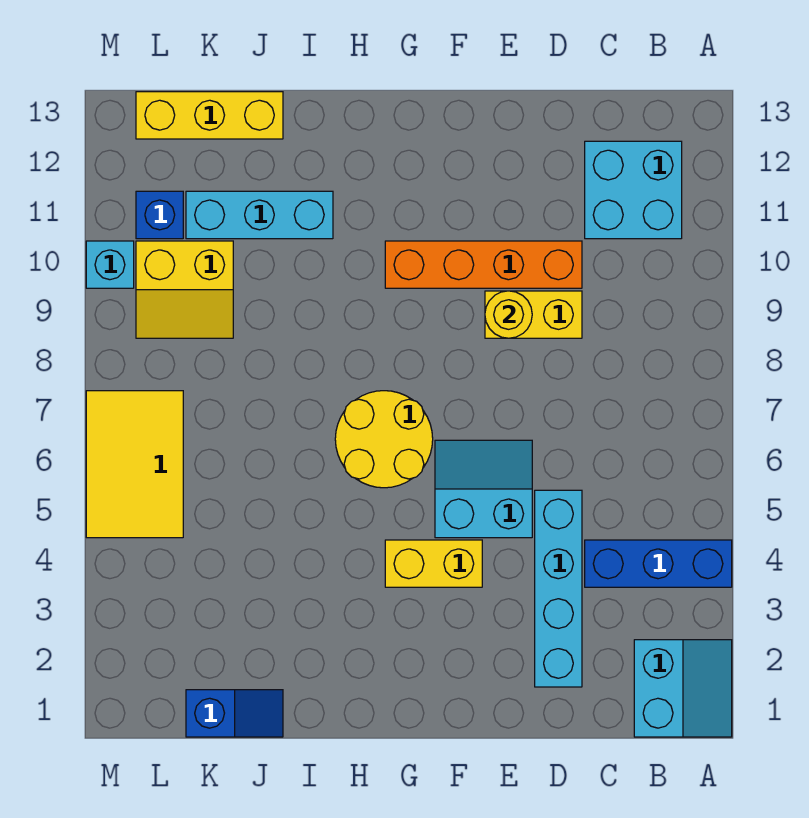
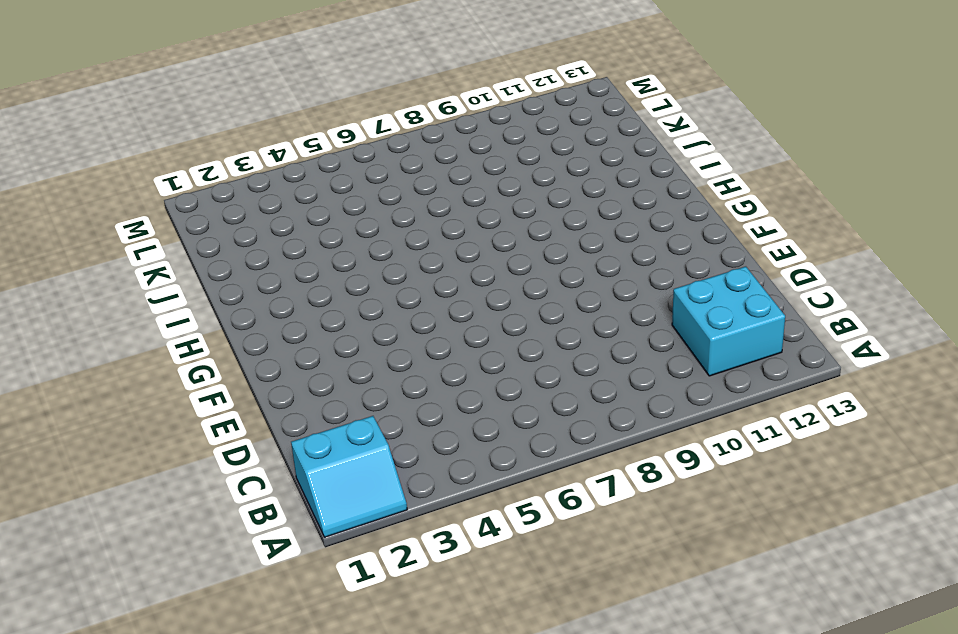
none -> blue 1x3 brick [585,540,732,587]
none -> cyan 1x4 brick [535,490,582,687]
none -> yellow 1x2 brick [485,291,582,338]

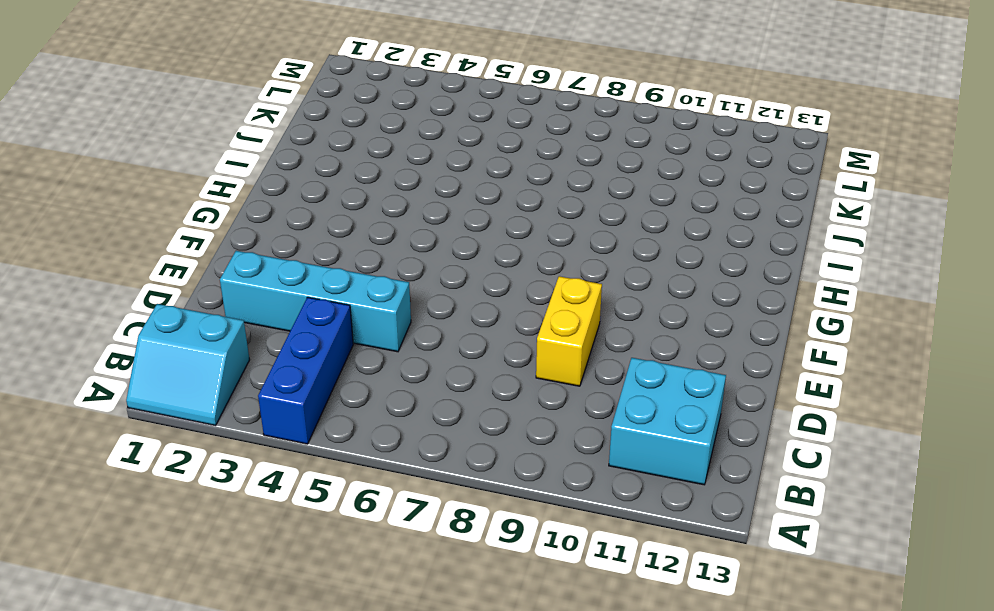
none -> orange 1x4 brick [385,241,582,288]
none -> cyan 2x2 slope [435,440,532,538]
none -> yellow 1x2 brick [385,540,482,587]

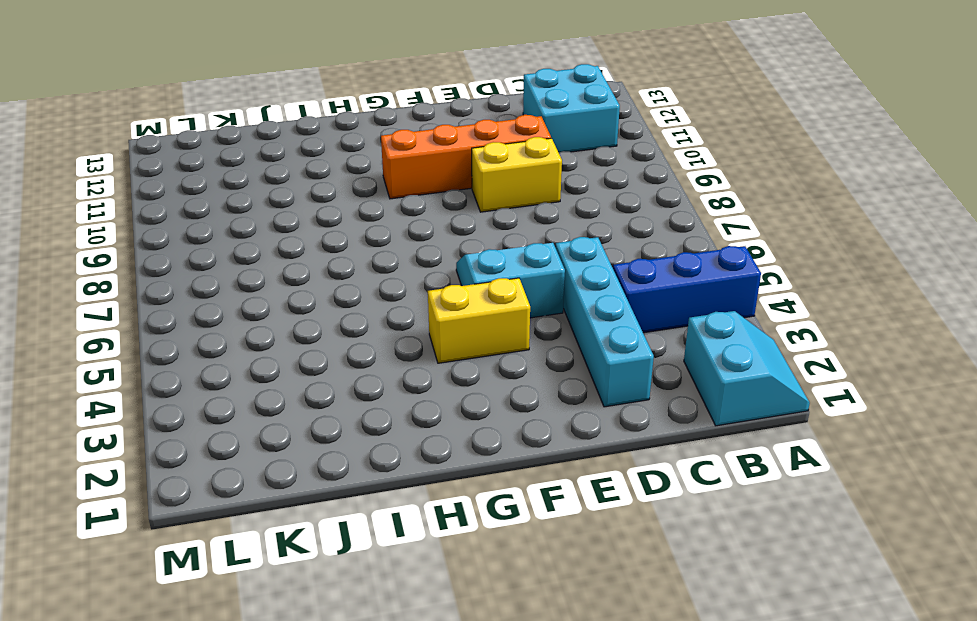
none -> yellow 2x2 round brick [335,391,433,488]
none -> cyan 1x3 brick [186,191,333,239]
none -> blue 1x2 slope [186,690,283,737]

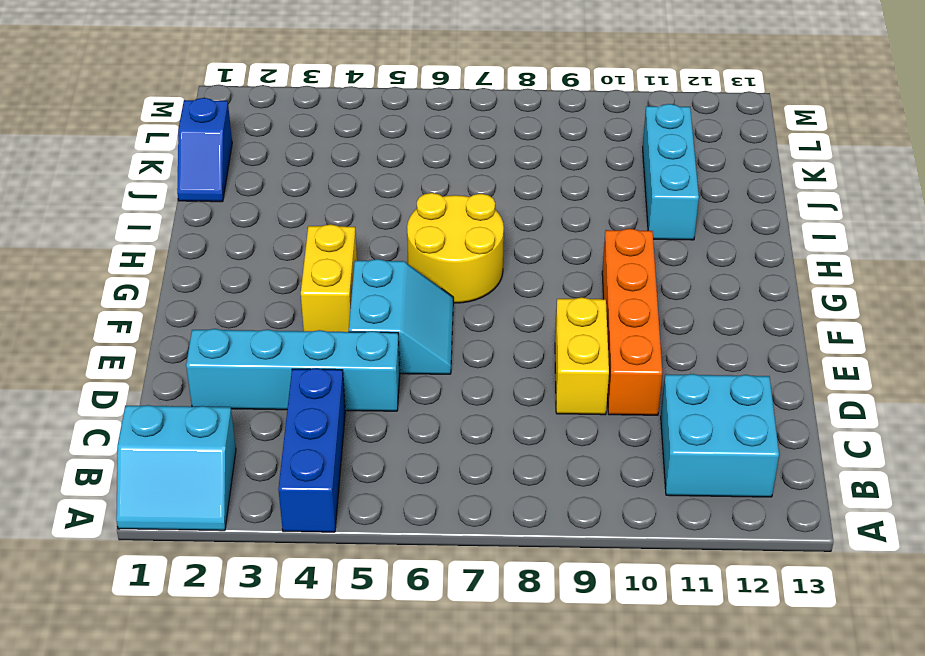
none -> yellow 1x3 brick [136,92,283,139]
none -> yellow 2x2 slope [136,241,233,338]
none -> yellow 2x3 tile [86,391,183,538]

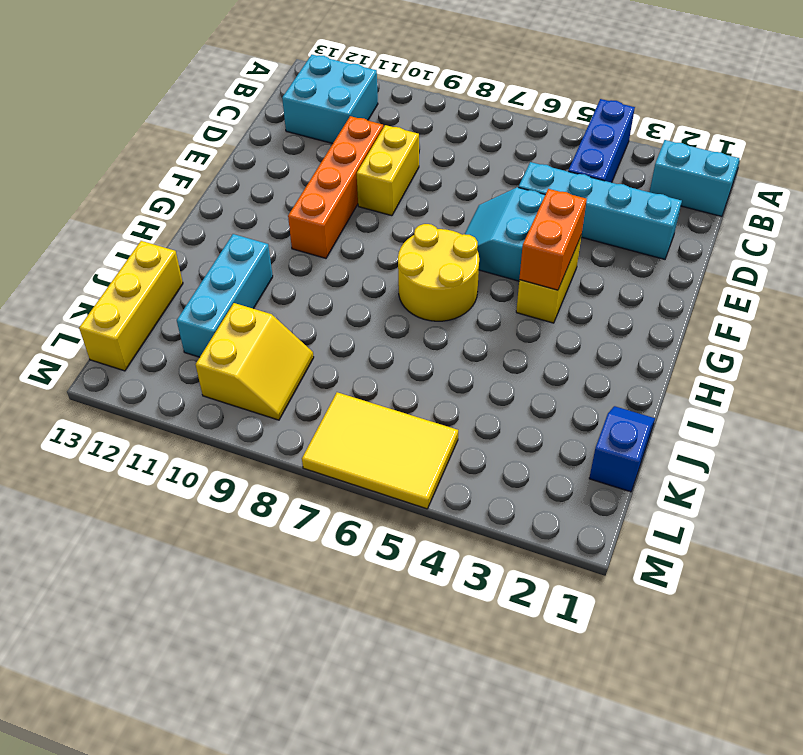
orange 1x2 brick [519,189,587,290] -> none
none -> blue 1x1 brick [136,191,183,239]
none -> cyan 1x1 brick [86,241,134,288]
none -> yellow 1x1 round brick [485,291,532,338]

